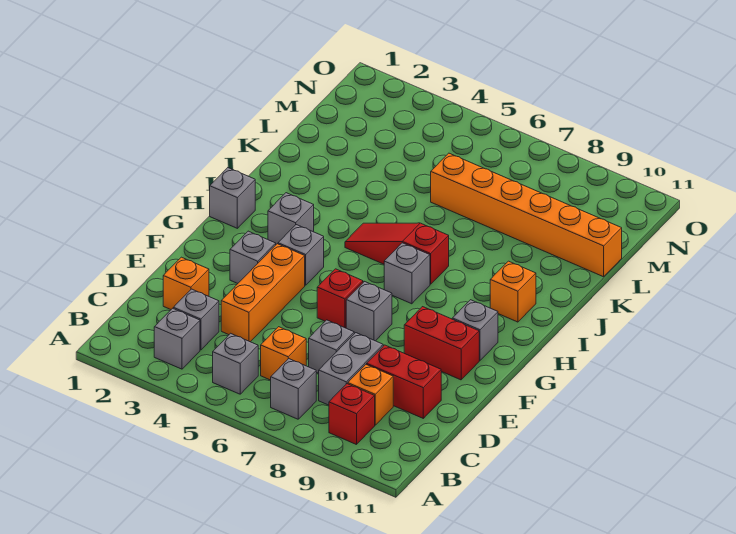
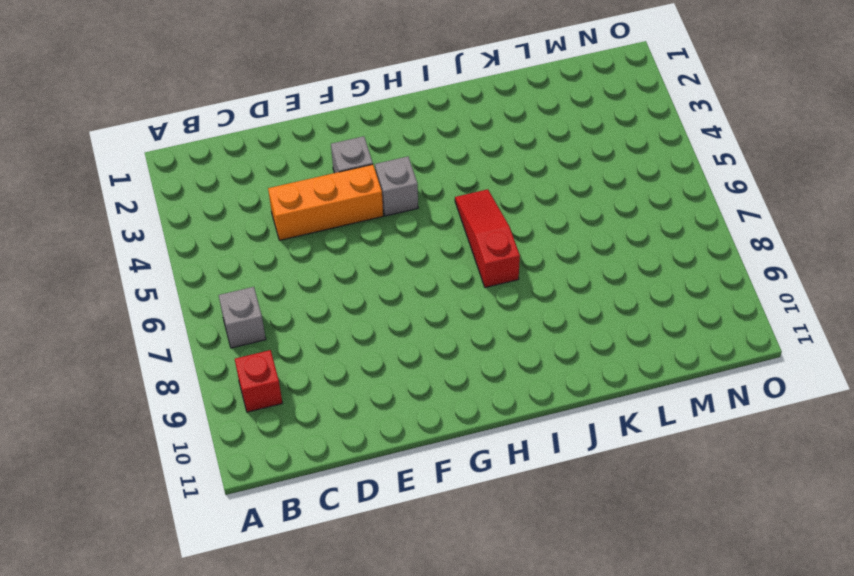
none -> grey 1x1 brick [154,308,200,369]
none -> grey 1x1 brick [213,333,258,394]
none -> grey 1x1 brick [173,289,219,350]

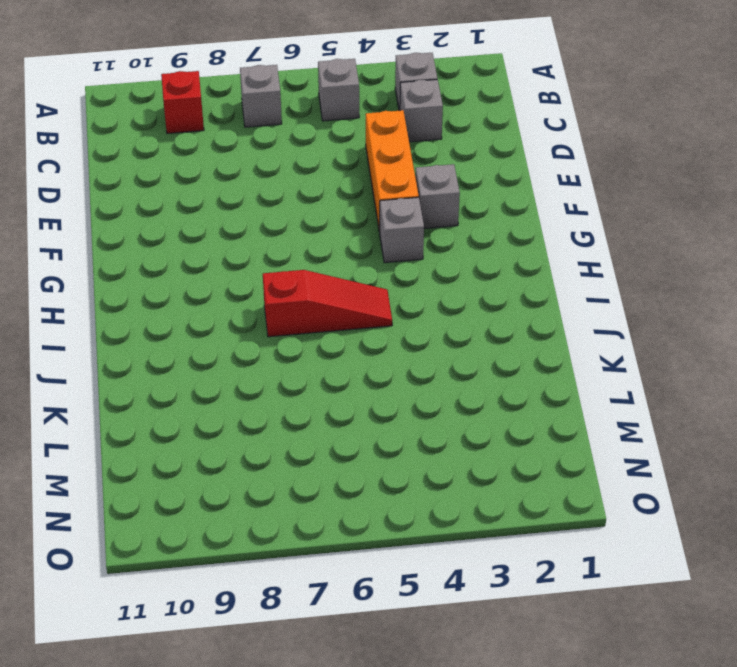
none -> orange 1x1 brick [261,327,306,380]
none -> grey 1x2 brick [319,333,383,405]
none -> orange 1x1 brick [348,364,393,425]

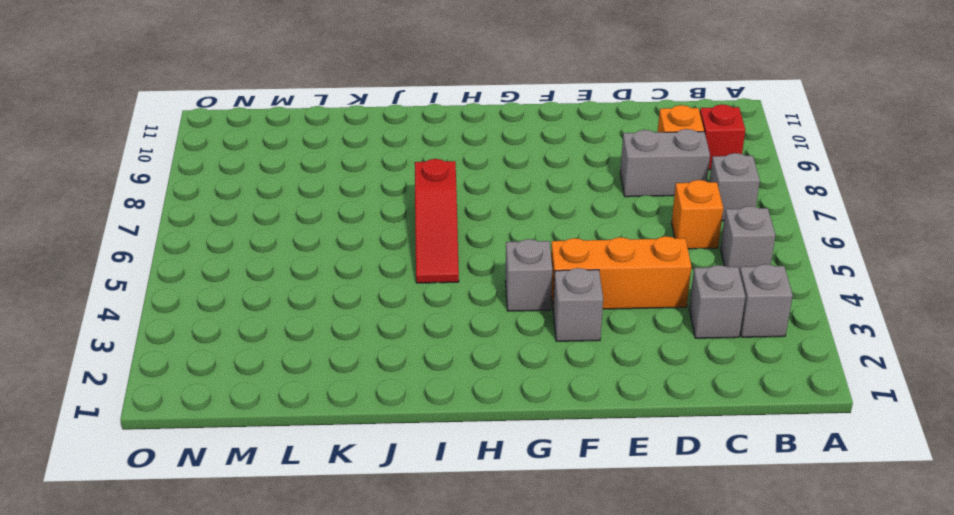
none -> orange 1x1 brick [163,257,209,309]
none -> grey 1x1 brick [309,320,354,373]
none -> red 1x2 brick [367,345,441,418]

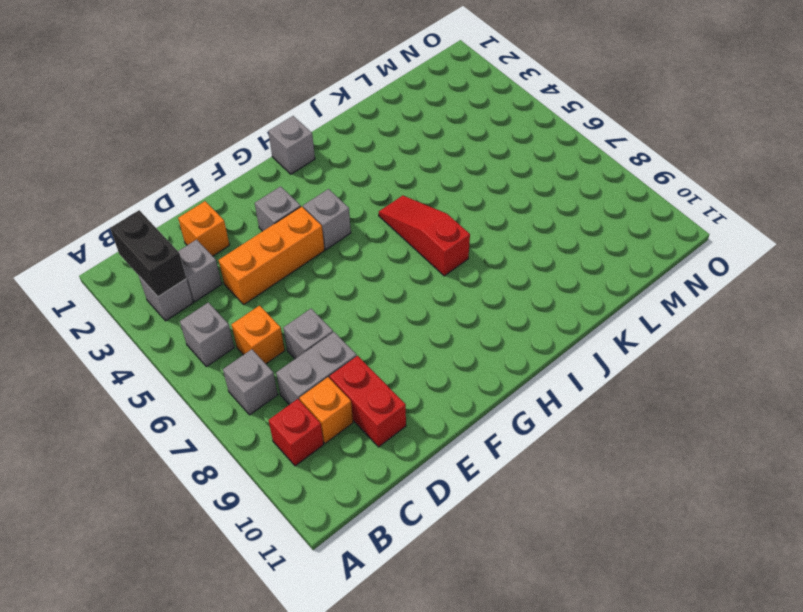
black 1x2 brick [110,210,186,297] -> none
none -> red 1x1 brick [317,269,363,328]
none -> grey 1x1 brick [346,281,392,341]
none -> red 1x2 brick [404,307,479,380]

